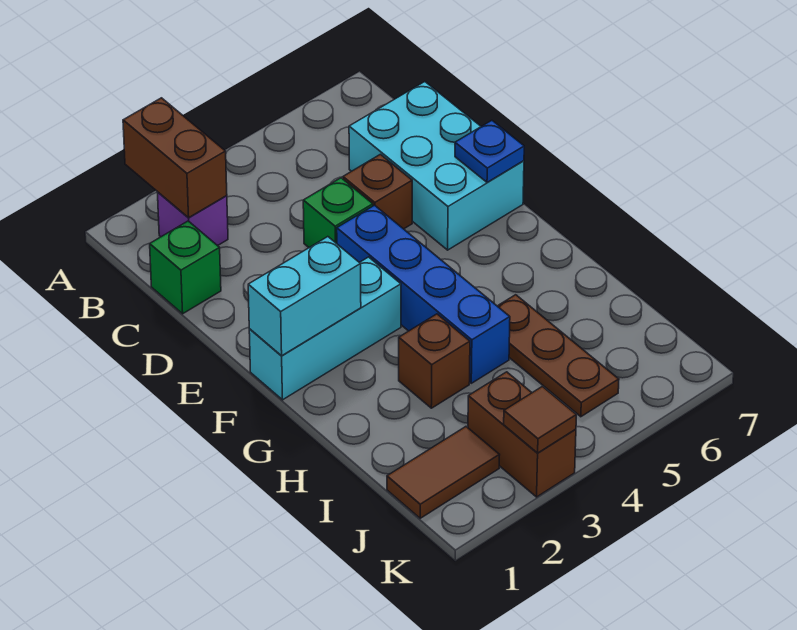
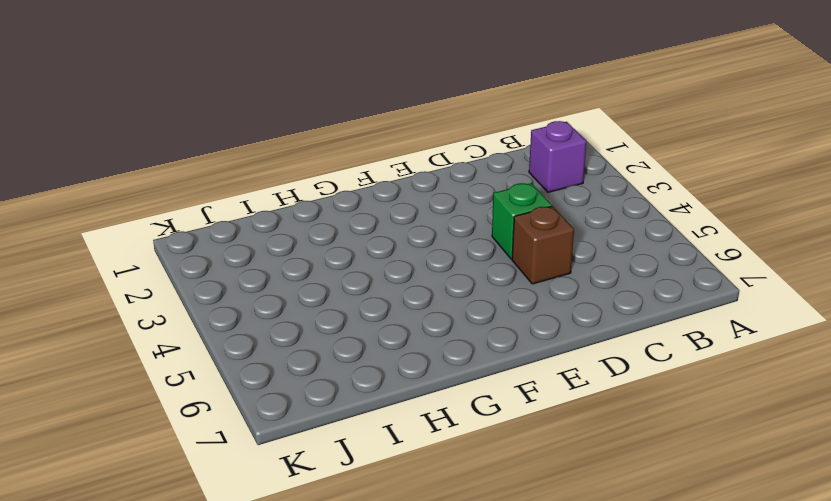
none -> green 1x1 brick [150,221,221,314]
none -> cyan 2x3 brick [349,82,524,250]
none -> blue 1x4 brick [337,205,510,383]

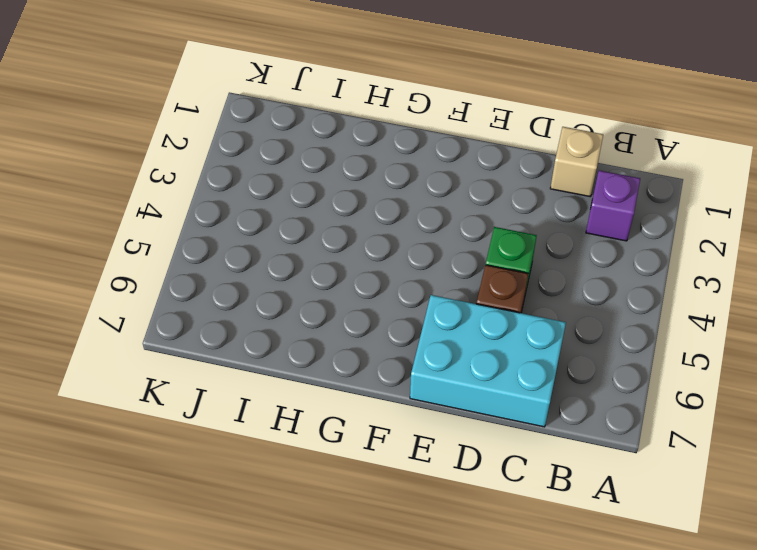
tan 1x1 brick [550,127,603,197] -> green 1x1 brick [150,221,221,314]
none -> blue 1x4 brick [337,205,510,383]
none -> cyan 1x3 brick [249,257,401,400]
none -> brown 1x1 brick [399,314,470,408]

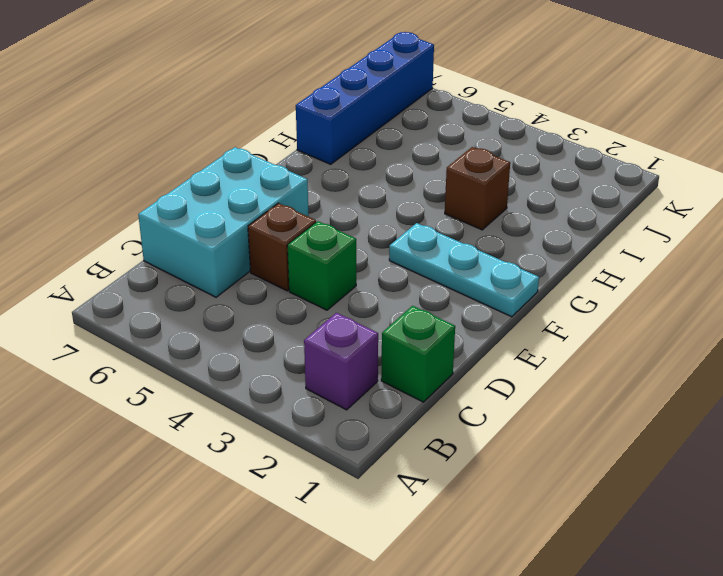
cyan 1x3 plate [389,223,539,317] -> cyan 1x3 brick [249,257,401,400]
blue 1x4 brick [296,32,434,164] -> blue 1x4 brick moved to [337,205,510,383]
none -> brown 1x3 plate [498,295,619,417]
none -> brown 1x2 tile [387,427,499,518]
none -> brown 1x2 brick [468,372,576,497]

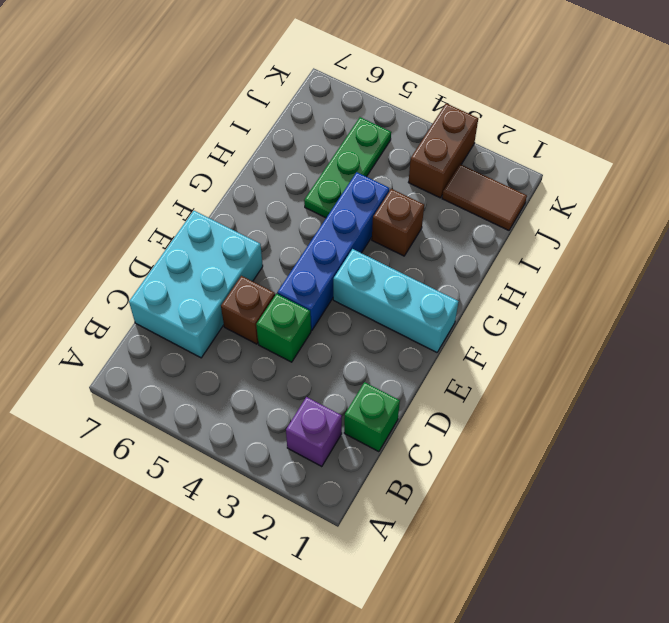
green 1x3 plate [304,117,391,218] -> brown 1x3 plate [498,295,619,417]
none -> brown 1x2 brick [123,98,227,218]
none -> blue 1x1 plate [455,120,524,182]
none -> cyan 1x2 brick [248,237,361,356]

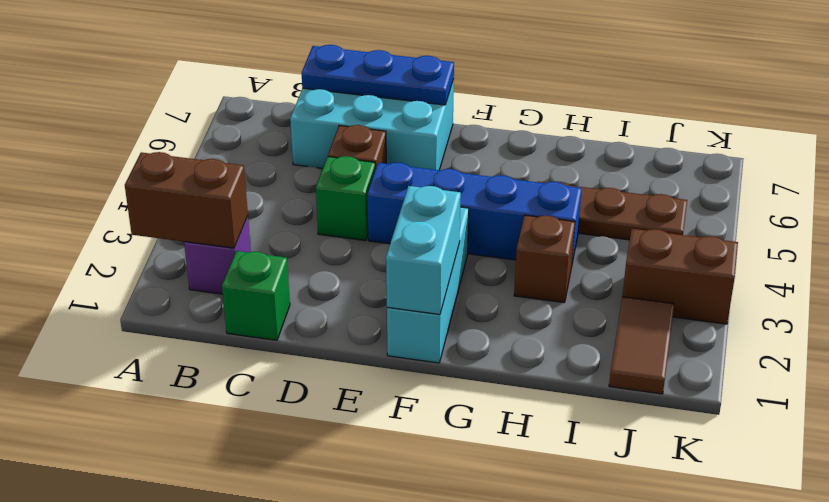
blue 1x3 plate [302,45,454,105] -> blue 1x1 plate [455,120,524,182]
none -> brown 1x1 tile [504,386,576,453]

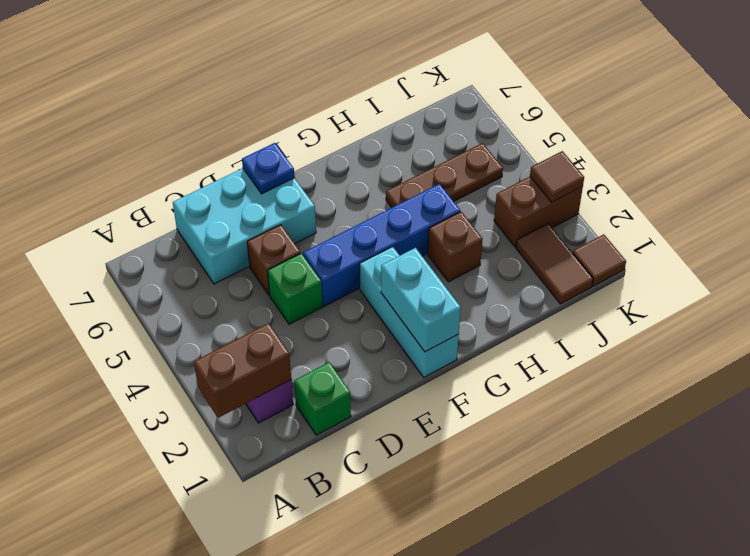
brown 1x1 tile [573,234,626,286] -> none

